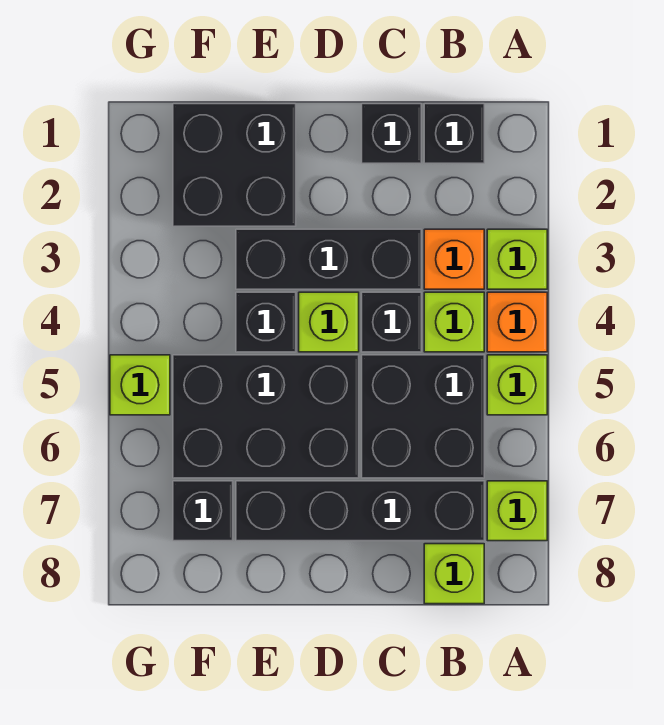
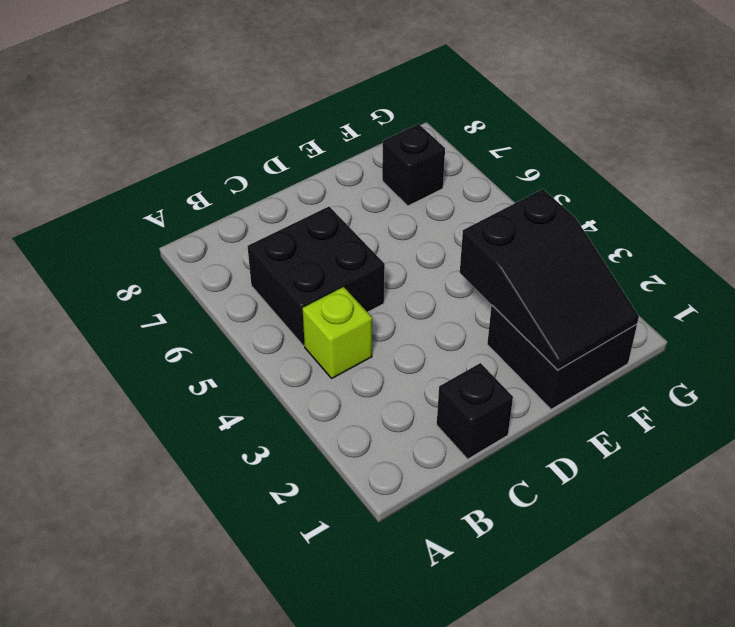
black 2x3 slope [460,189,639,370] -> none
none -> lime 1x1 brick [487,229,547,289]
none -> orange 1x1 brick [487,292,547,352]
none -> lime 1x1 brick [487,355,547,415]

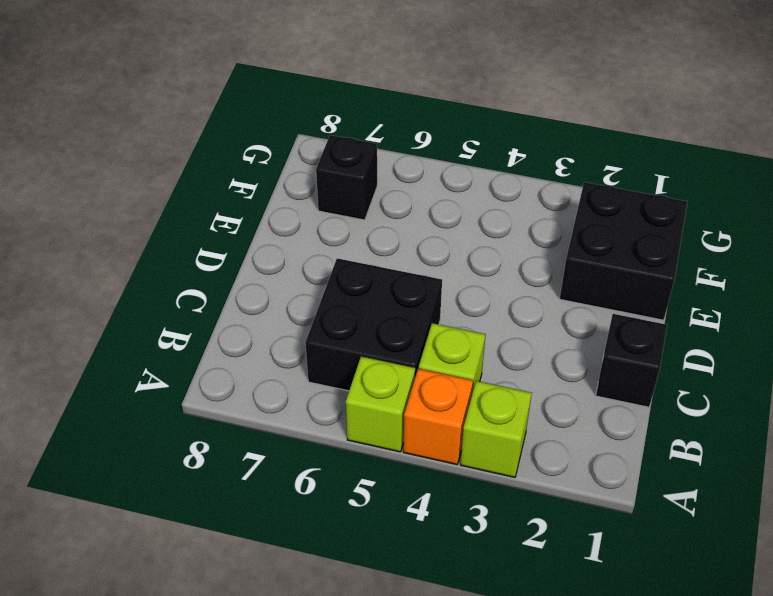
none -> lime 1x1 brick [487,481,547,541]
none -> black 1x1 brick [424,104,484,163]
none -> orange 1x1 brick [424,229,484,289]

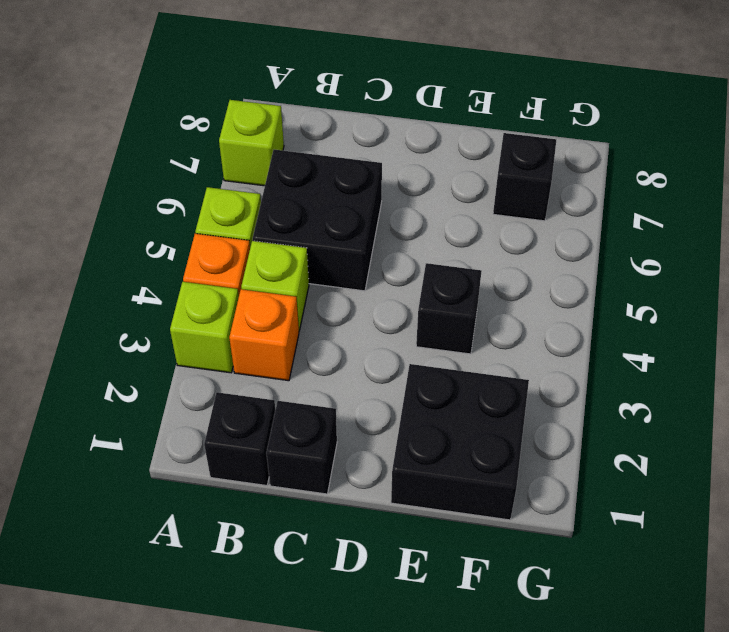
none -> black 1x4 brick [236,481,484,541]
none -> lime 1x1 brick [424,544,484,604]
none -> black 1x3 brick [236,229,421,289]

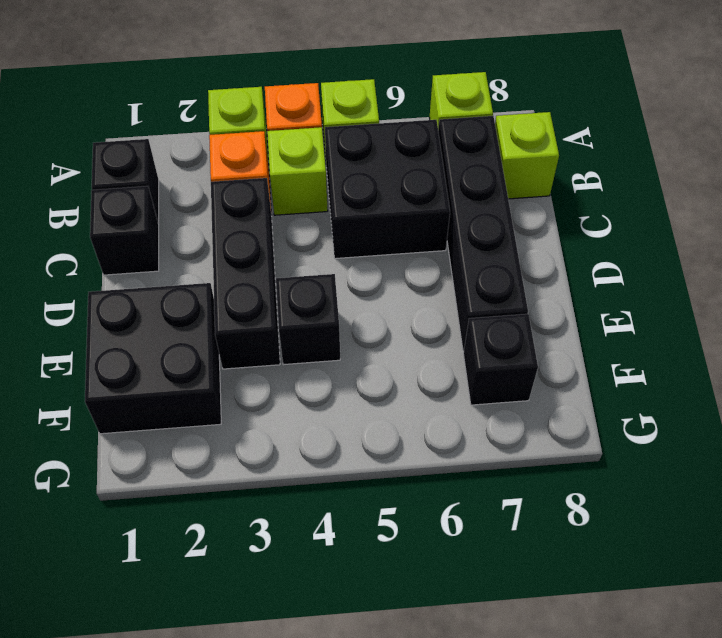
none -> black 1x1 brick [362,292,421,352]
none -> lime 1x1 brick [299,292,359,352]
none -> black 2x3 brick [173,355,359,478]

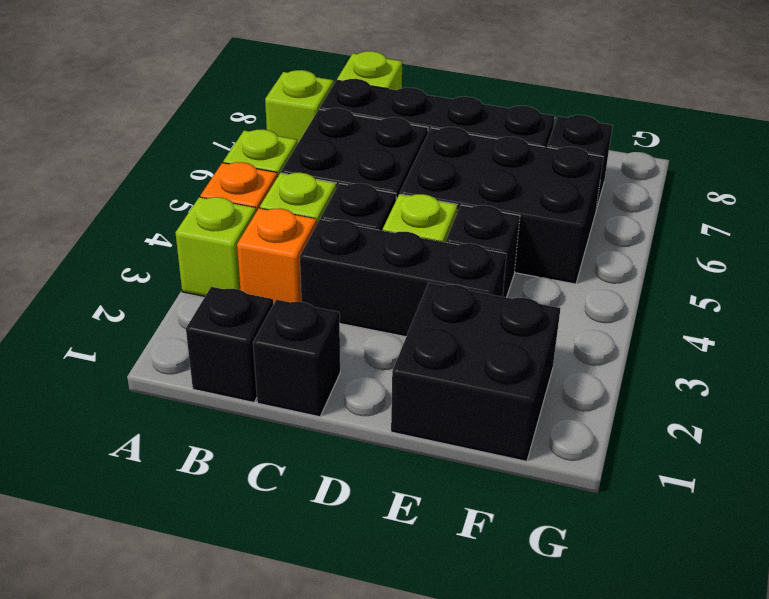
none -> lime 1x1 brick [110,355,170,415]

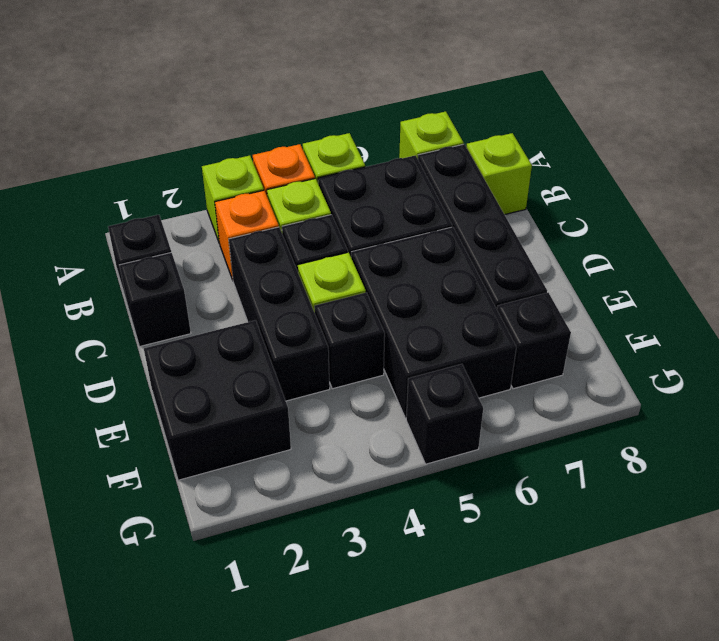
black 1x1 brick [406,364,483,464] -> lime 1x1 brick [110,355,170,415]

